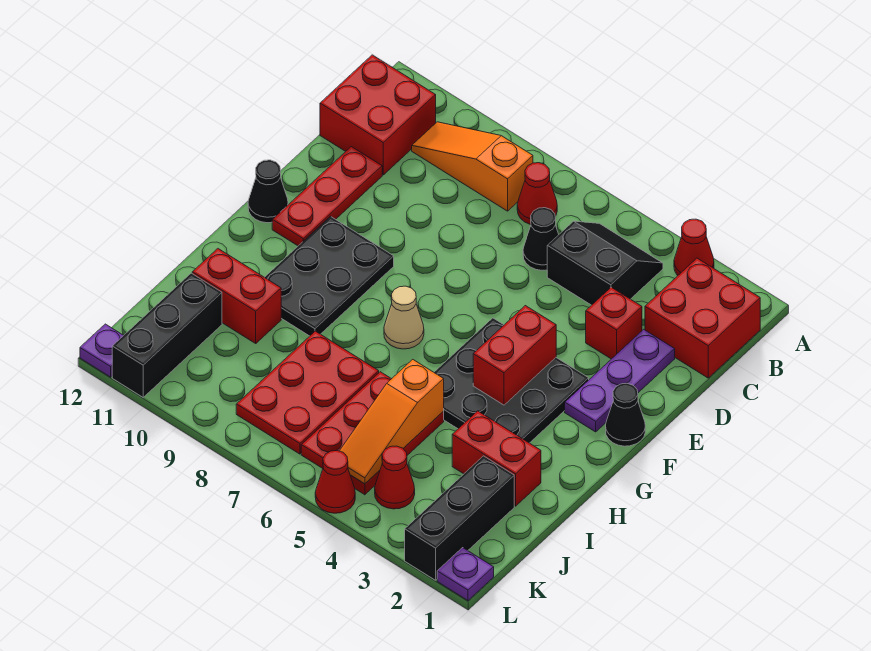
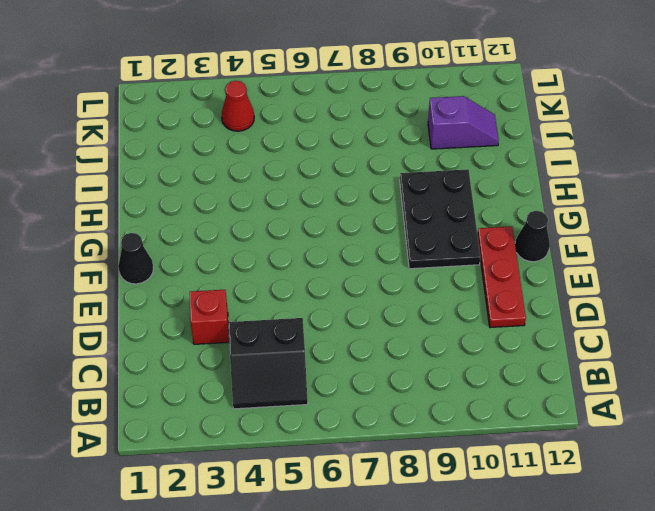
purple 1x2 slope [428,96,499,149] -> black 1x3 brick [112,273,222,397]
none -> red 1x1 cone [674,219,714,275]
none -> red 2x2 brick [645,258,760,378]
none -> red 1x1 cone [517,163,557,225]

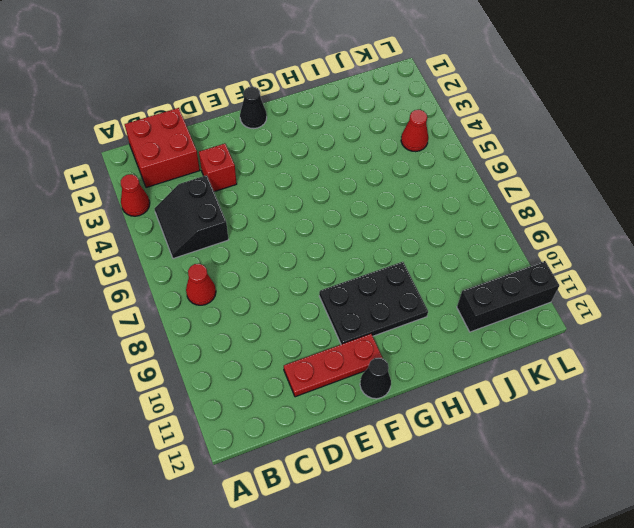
none -> orange 1x3 slope [412,122,533,211]
none -> red 2x2 brick [320,55,436,175]
none -> black 1x1 cone [523,208,559,270]

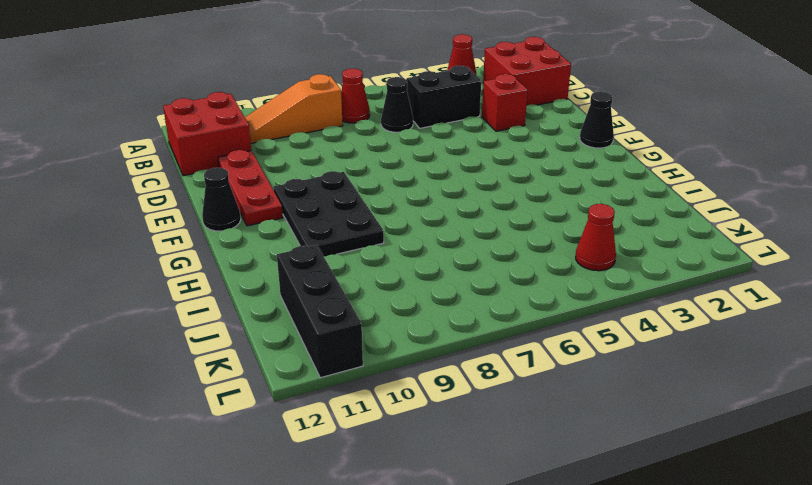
none -> purple 1x3 plate [565,329,675,432]
none -> black 3x3 plate [434,318,589,443]
none -> tan 1x1 cone [384,286,424,349]

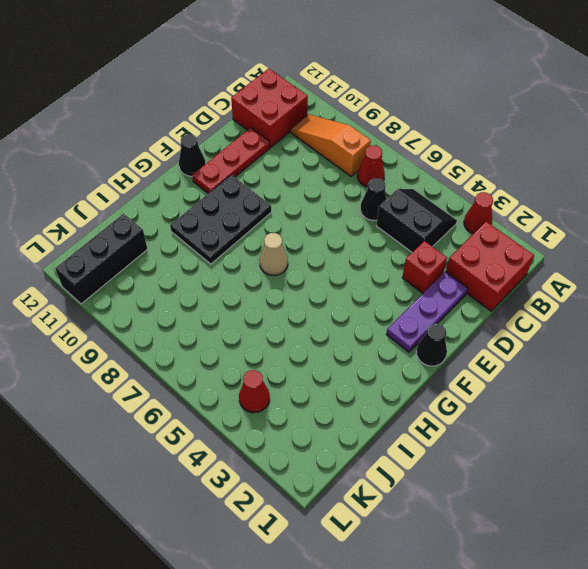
none -> black 3x3 plate [434,318,589,443]
none -> red 1x2 brick [452,411,541,506]
none -> red 2x3 plate [301,372,444,495]

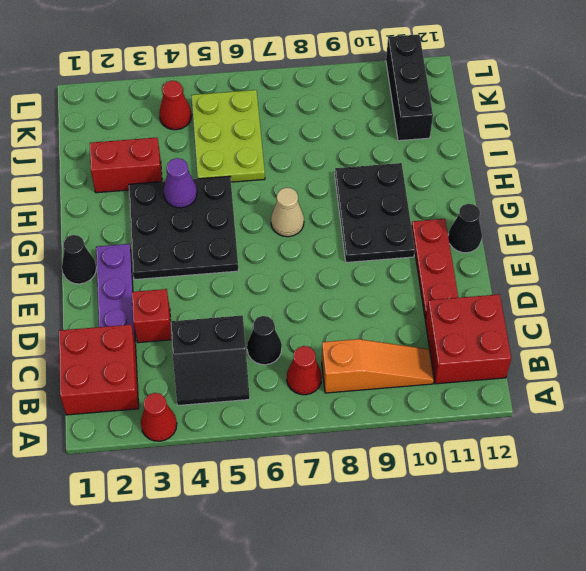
purple 1x1 cone [164,158,197,208] -> none
lime 2x3 plate [191,90,265,182] -> red 2x3 plate [301,372,444,495]
none -> red 2x3 plate [236,331,379,454]
none -> red 1x2 brick [192,249,281,343]
none -> black 1x3 brick [405,456,514,580]

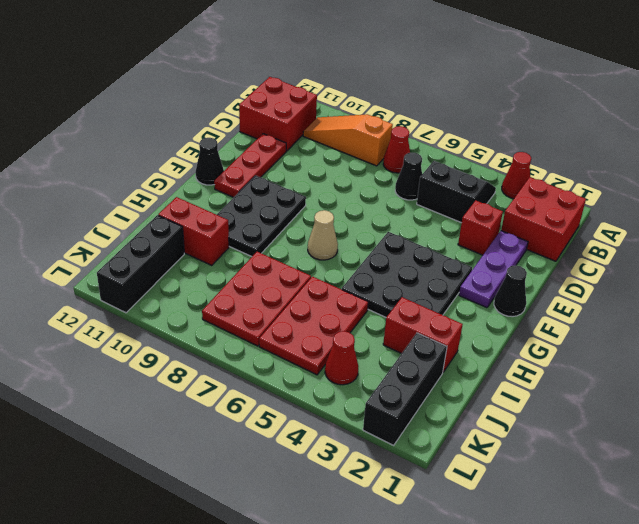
none -> purple 1x1 plate [437,548,494,601]
none -> red 1x1 cone [315,451,355,513]
none -> purple 1x1 plate [80,324,124,377]

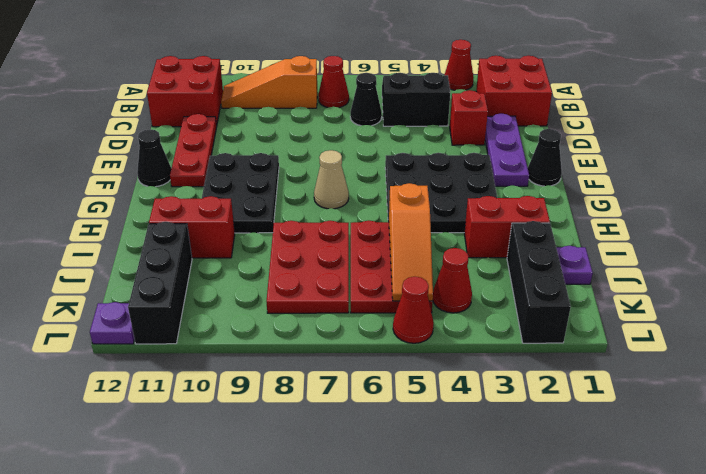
purple 1x1 plate [556,246,593,284] -> purple 1x1 plate moved to [437,548,494,601]
none -> red 1x2 brick [473,306,556,405]

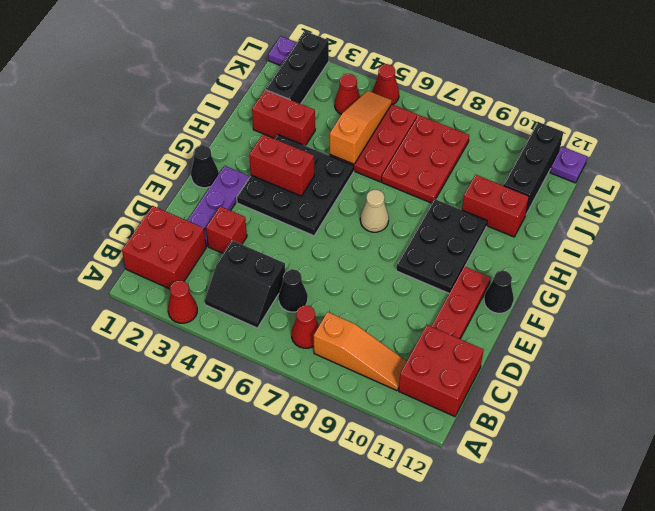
red 1x2 brick [249,134,314,196] -> red 1x2 brick turned to [473,306,556,405]

